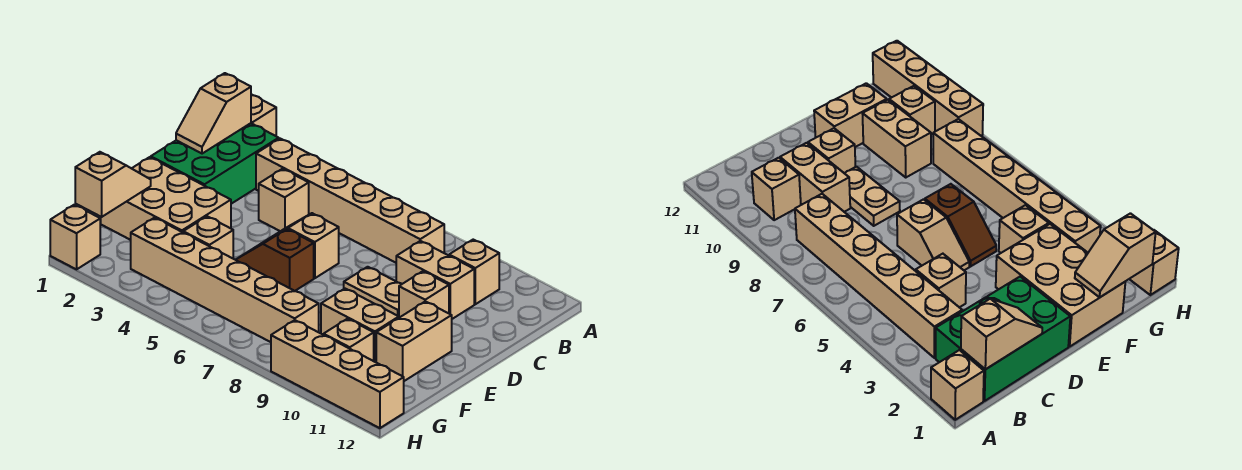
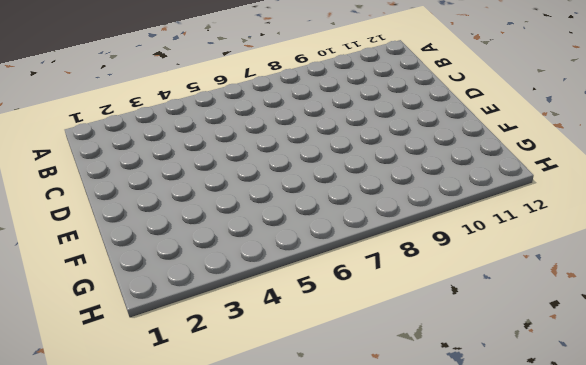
none -> tan 1x1 brick [251,94,276,136]
none -> green 2x3 brick [151,123,279,204]
none -> tan 1x6 brick [256,139,444,263]

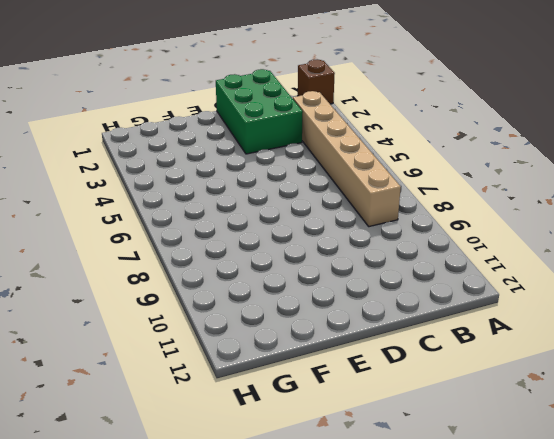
brown 1x1 brick [298,59,335,104] -> tan 1x1 brick [251,94,276,136]
green 2x3 brick [216,69,303,154] -> green 2x3 brick turned to [151,123,279,204]
none -> tan 1x1 brick [449,240,499,304]
none -> tan 1x1 brick [259,169,309,231]
none -> tan 1x2 brick [396,241,474,319]

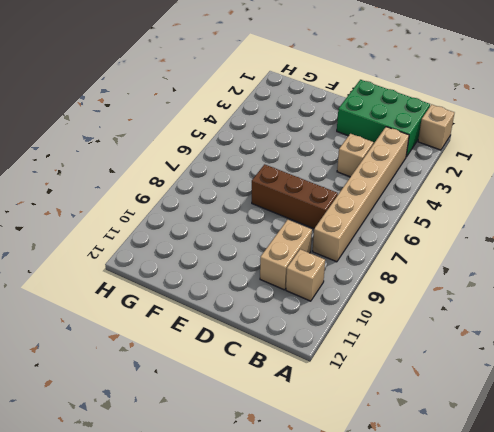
brown 1x3 brick [252,164,338,229] -> none
none -> tan 1x2 slope [269,213,339,278]
none -> tan 1x2 plate [344,267,402,316]
none -> tan 1x1 brick [399,271,449,318]

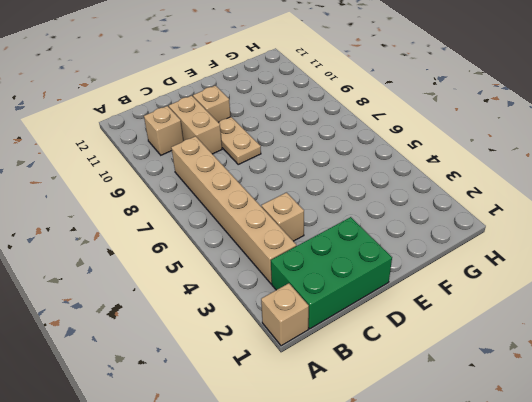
none -> tan 1x2 slope [269,213,339,278]
none -> tan 2x3 brick [100,157,231,240]
none -> brown 1x2 slope [236,229,314,291]

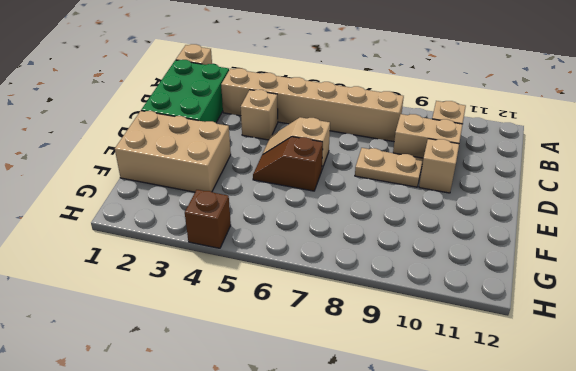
brown 1x1 brick [185,190,231,248] -> none
none -> tan 1x2 brick [376,301,452,381]
none -> tan 1x1 brick [183,216,233,258]
none -> tan 1x2 brick [321,289,399,362]

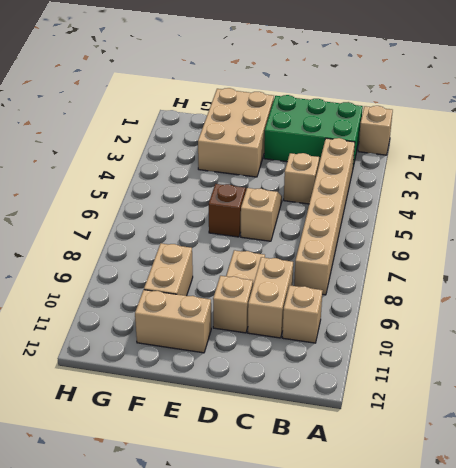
none -> tan 1x1 brick [183,216,233,258]
none -> tan 1x6 brick [131,218,319,342]
none -> tan 1x1 brick [324,319,374,361]

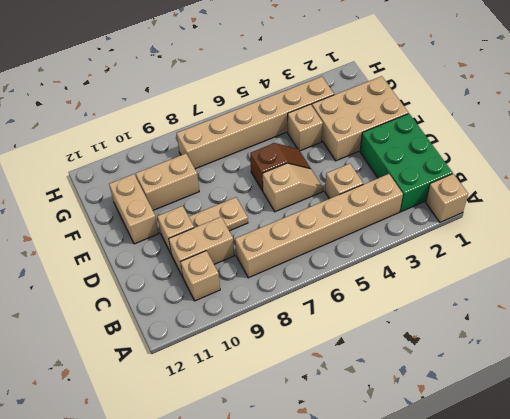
none -> tan 1x1 brick [324,319,374,361]
none -> tan 1x1 brick [50,205,100,269]
none -> tan 1x4 brick [271,320,404,428]

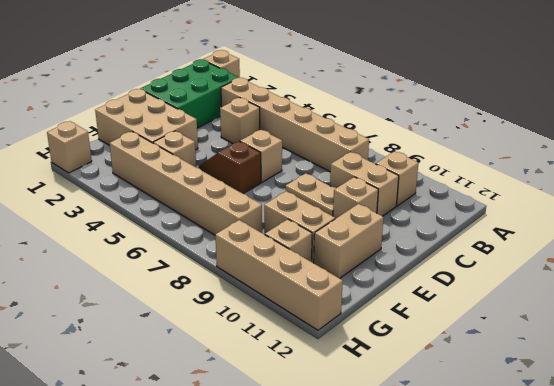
none -> tan 1x2 slope [176,73,251,154]
none -> tan 1x2 slope [75,152,151,217]

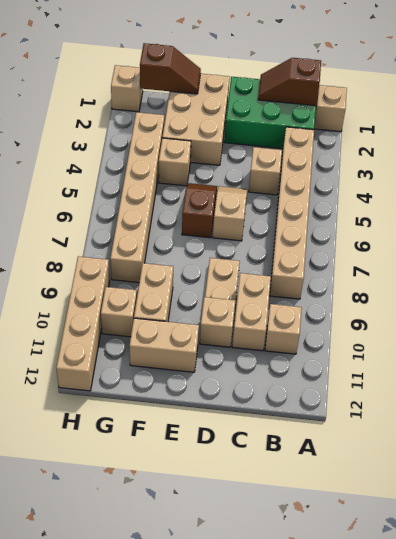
brown 1x2 slope [258,58,321,106] -> tan 1x2 slope [176,73,251,154]
brown 1x2 slope [140,43,201,94] -> tan 1x2 slope [75,152,151,217]

